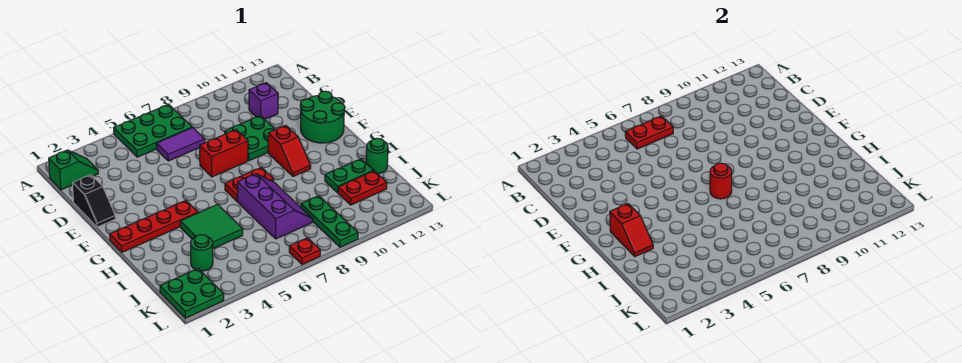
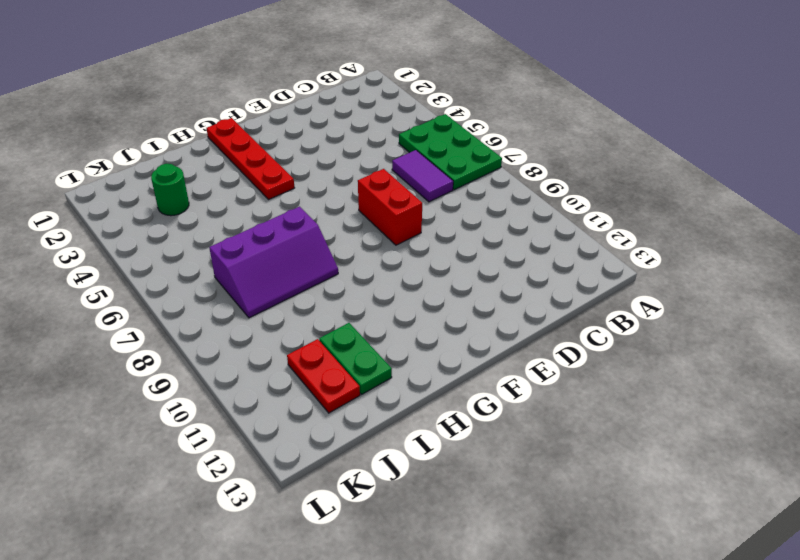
none -> green 1x2 slope [49,150,98,190]
none -> purple 1x1 brick [249,83,278,119]
none -> black 1x2 slope [73,175,116,227]

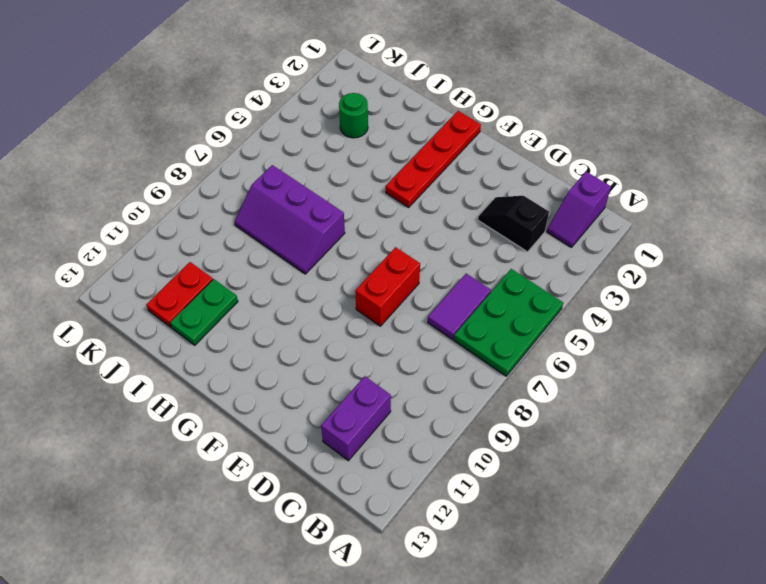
purple 1x2 slope [547,172,611,247] -> green 1x2 slope [49,150,98,190]
black 1x2 slope [478,196,549,252] -> black 1x2 slope moved to [73,175,116,227]
purple 1x2 brick [321,376,391,461] -> purple 1x1 brick [249,83,278,119]
none -> green 2x2 plate [225,116,275,161]
none -> green 2x2 round brick [300,91,345,143]
none -> red 1x2 slope [268,125,311,177]

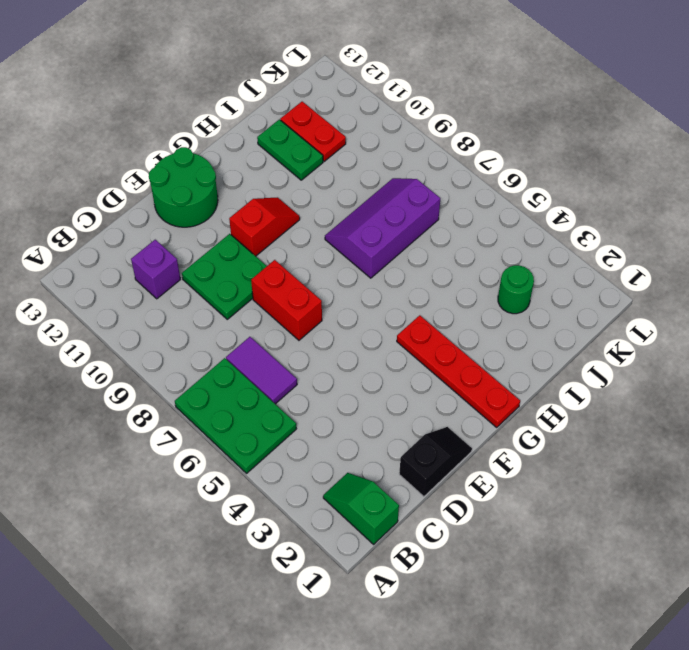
none -> red 1x2 plate [225,167,274,201]
none -> green 2x2 tile [180,204,243,249]
none -> green 1x1 round brick [366,138,388,174]

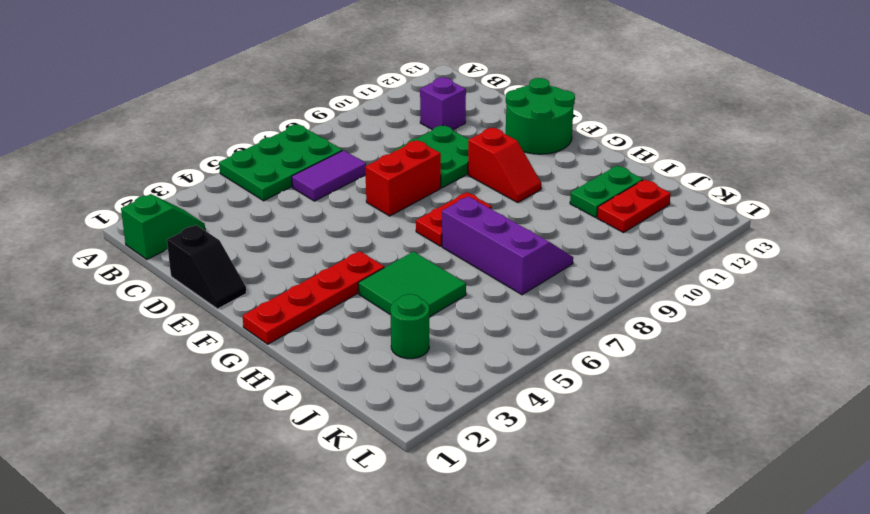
none -> green 1x1 round brick [366,138,388,174]
none -> green 1x3 plate [301,196,358,247]
none -> green 2x2 plate [160,268,224,318]

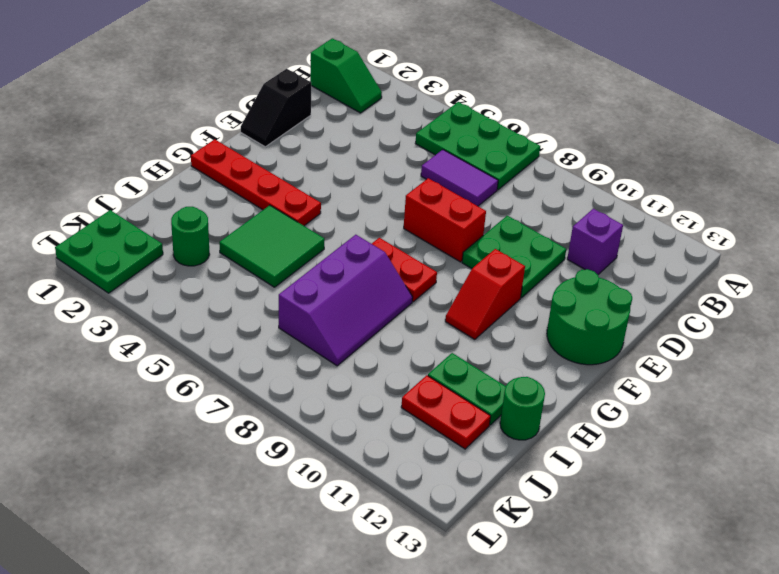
none -> green 1x3 plate [301,196,358,247]
none -> red 1x1 plate [289,238,320,265]
none -> red 1x2 plate [625,116,673,149]

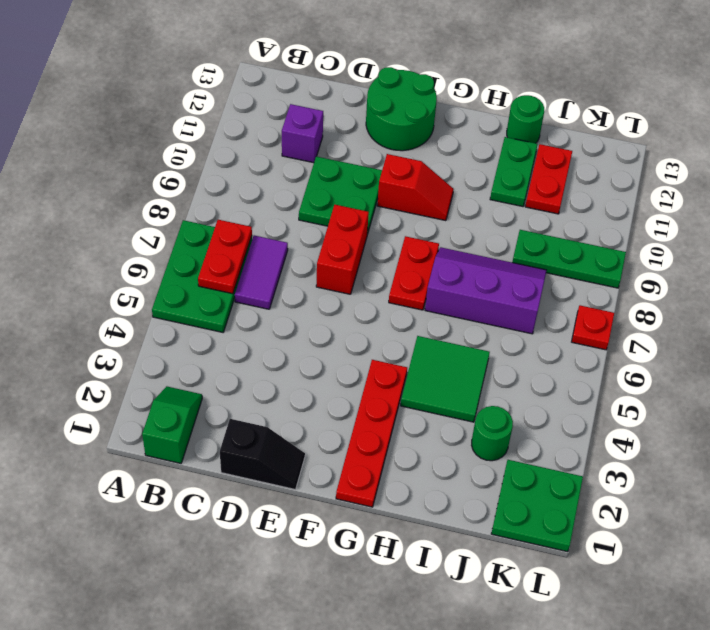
none -> red 1x2 slope [610,204,653,257]
none -> red 1x1 round brick [710,163,732,199]

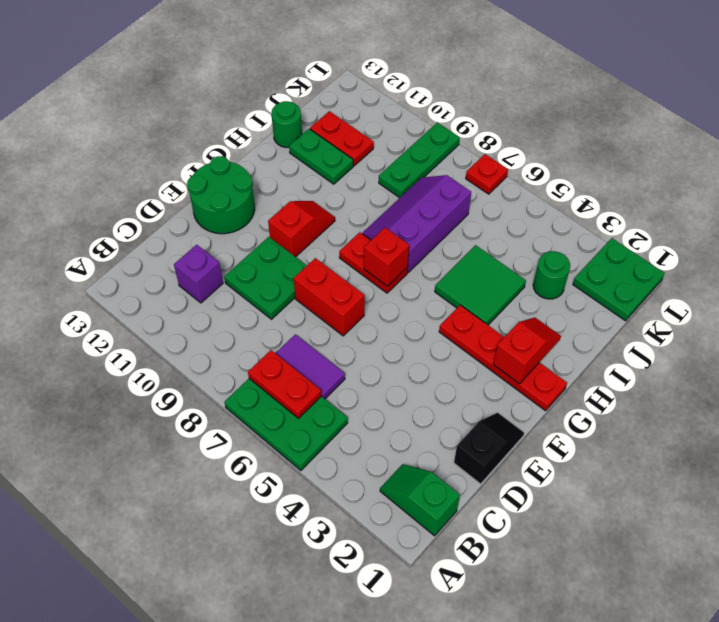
red 1x1 brick [364,228,409,286] -> red 1x1 round brick [710,163,732,199]

